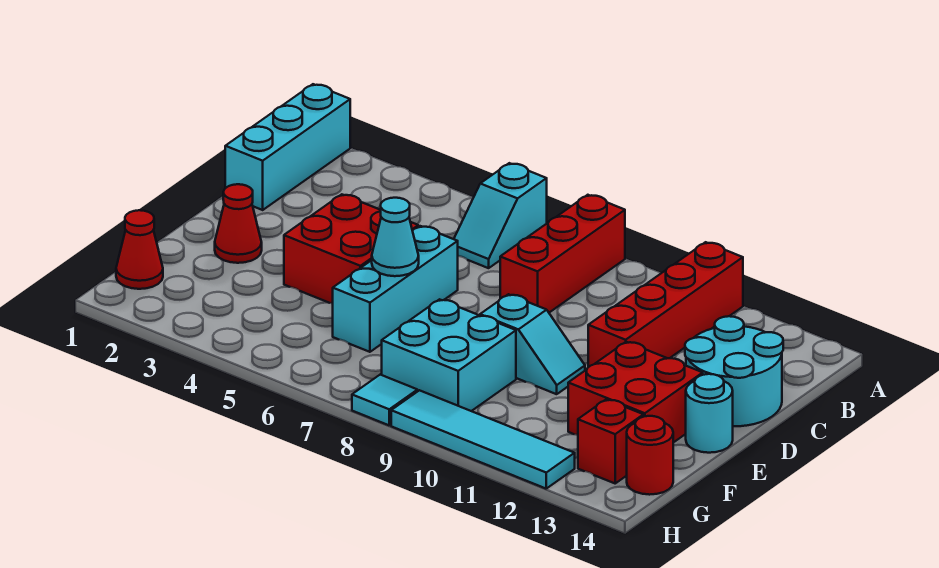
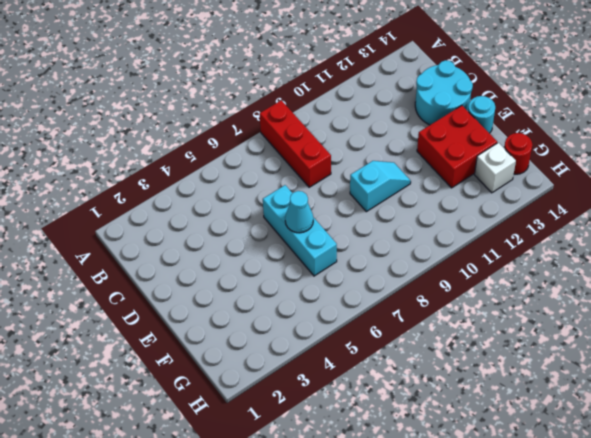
white 1x1 brick [475,143,516,193] -> red 1x1 brick [578,399,643,483]
none -> cyan 1x3 brick [225,84,350,210]
none -> cyan 1x2 slope [454,163,547,268]
none -> red 1x4 brick [588,242,743,367]

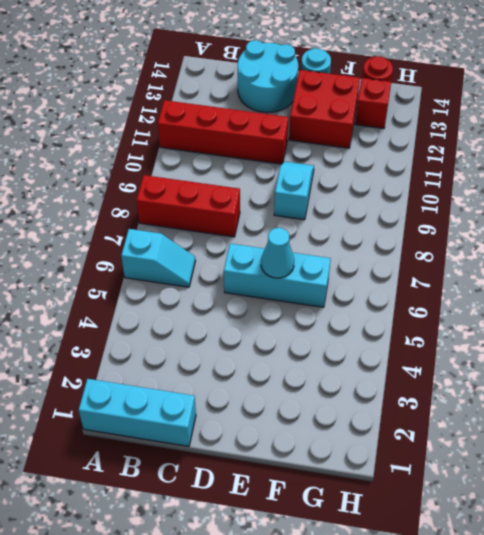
none -> red 2x2 brick [284,194,418,303]
none -> red 1x1 cone [215,184,262,263]
none -> cyan 2x2 brick [382,299,516,411]

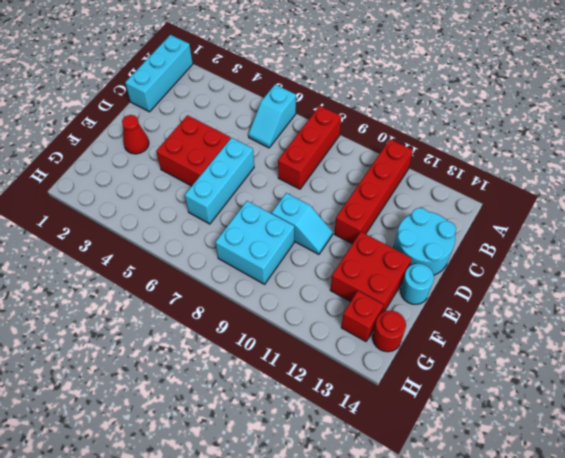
none -> red 1x1 cone [116,210,163,289]
none -> cyan 1x1 tile [352,375,418,425]
none -> cyan 1x4 tile [391,390,575,489]

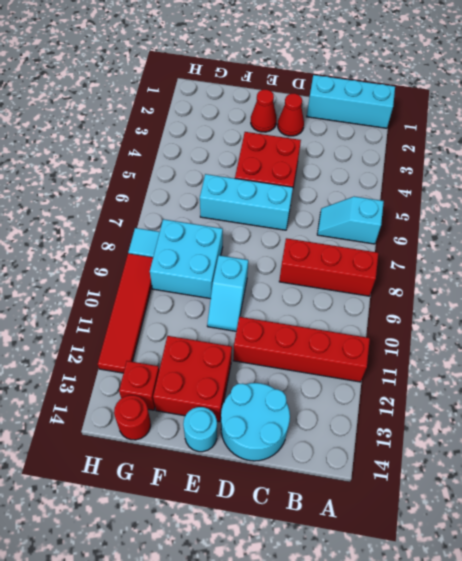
red 1x1 cone [278,93,304,136] -> red 1x1 cone moved to [116,210,163,289]
red 1x4 tile [98,253,153,373] -> cyan 1x4 tile [391,390,575,489]
none -> cyan 1x1 cone [372,198,419,276]

